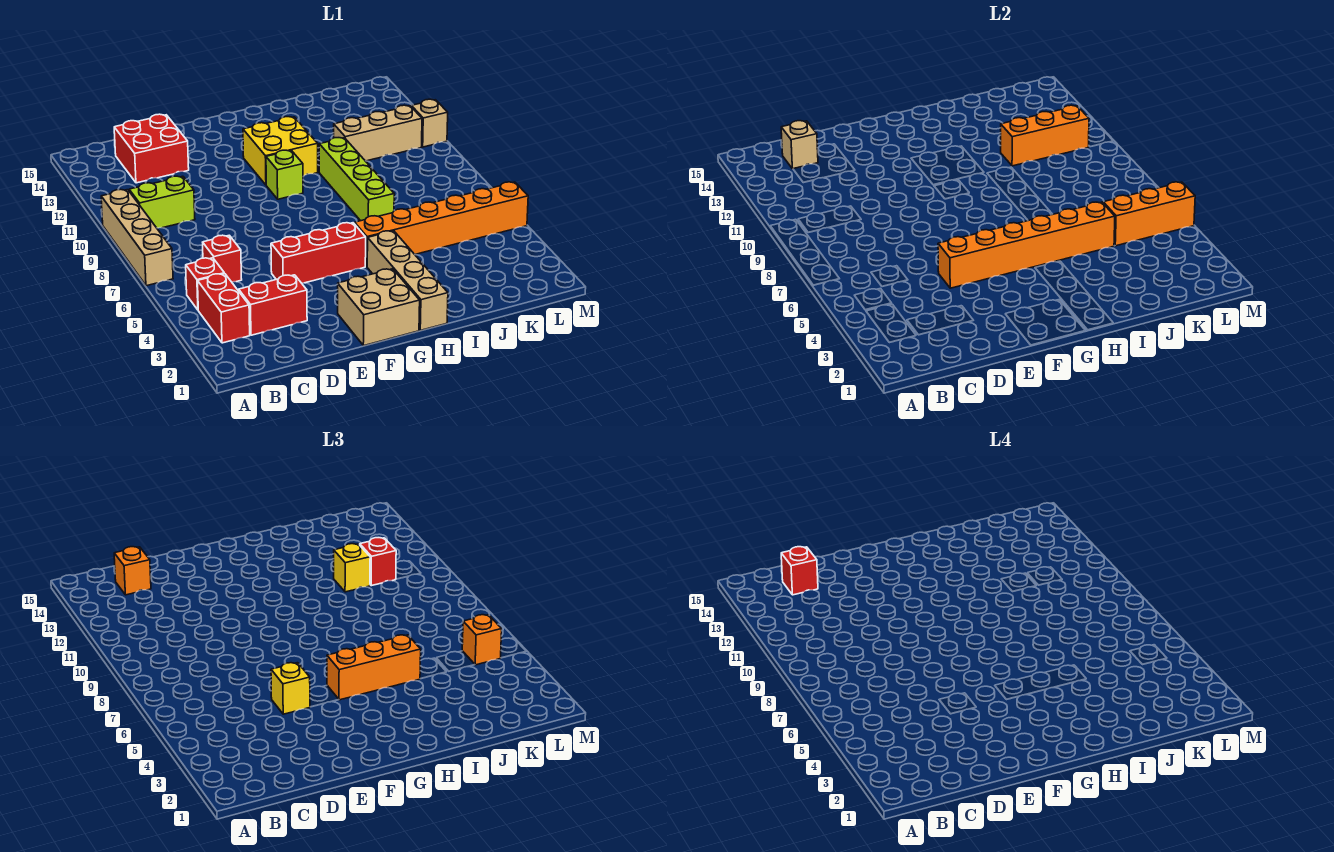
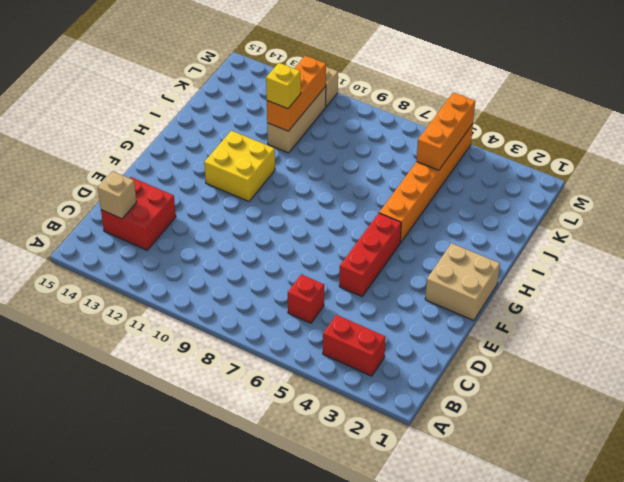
none -> tan 1x4 brick [101,189,173,286]
none -> red 1x1 brick [186,258,224,310]
none -> lime 1x2 brick [129,176,195,228]

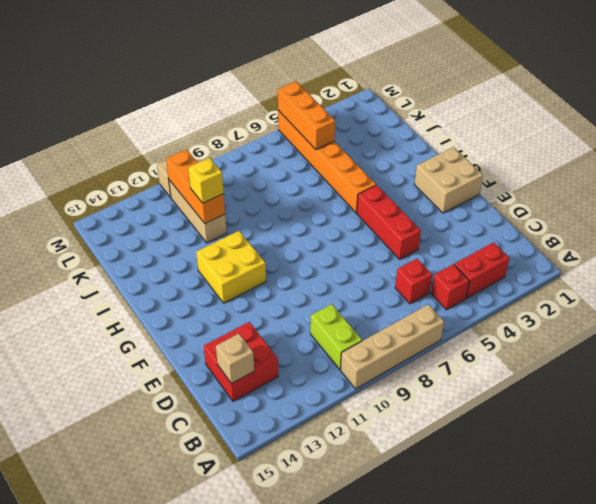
none -> red 1x2 brick [239,275,307,335]
none -> lime 1x1 brick [266,150,303,199]
none -> tan 1x4 brick [367,231,448,330]

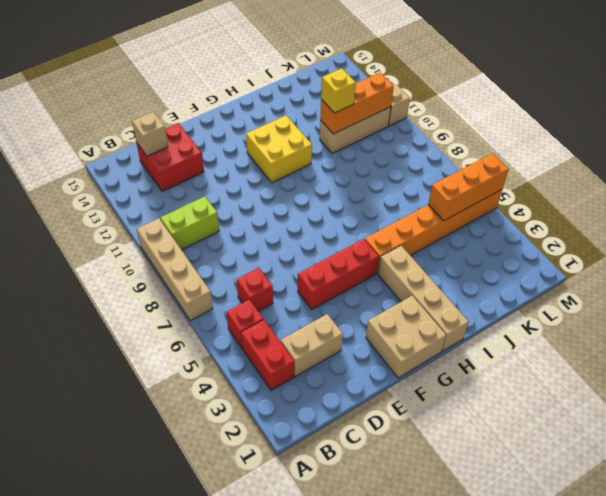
tan 1x2 brick [281,314,343,377] -> red 1x2 brick [239,275,307,335]
none -> lime 1x1 brick [266,150,303,199]
none -> lime 1x4 brick [319,138,394,221]
none -> orange 1x6 brick [938,202,1115,288]

